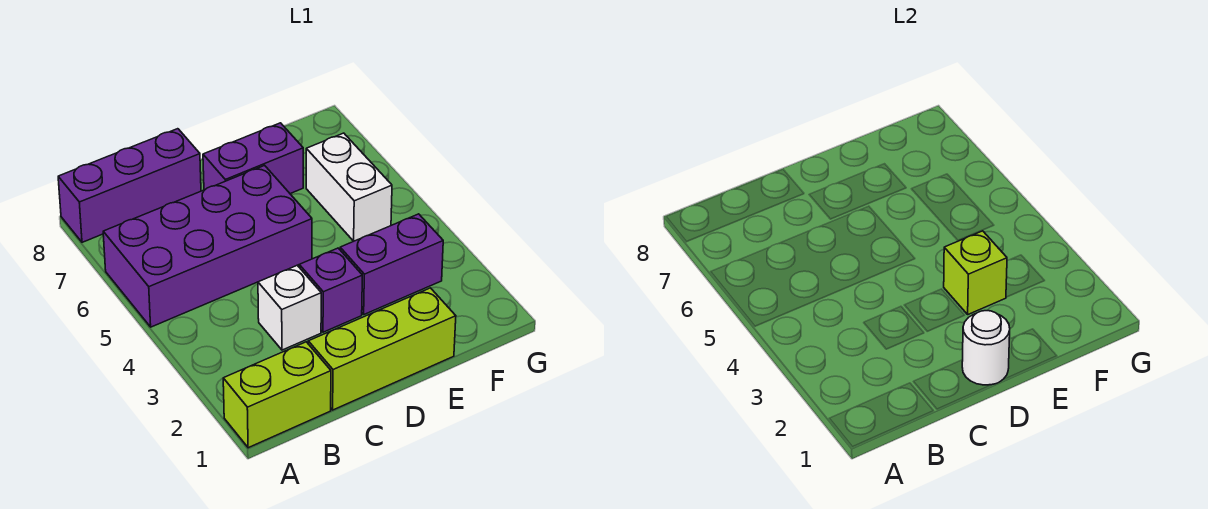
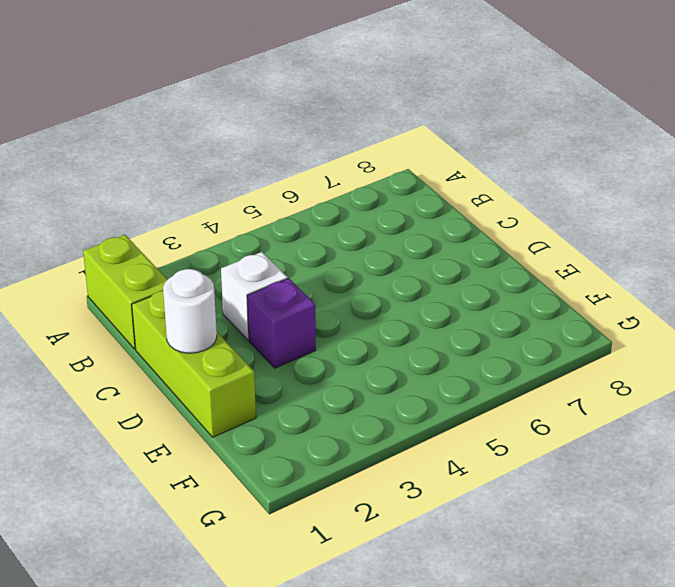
none -> purple 2x4 brick [103,165,312,327]
none -> purple 1x3 brick [58,129,201,242]

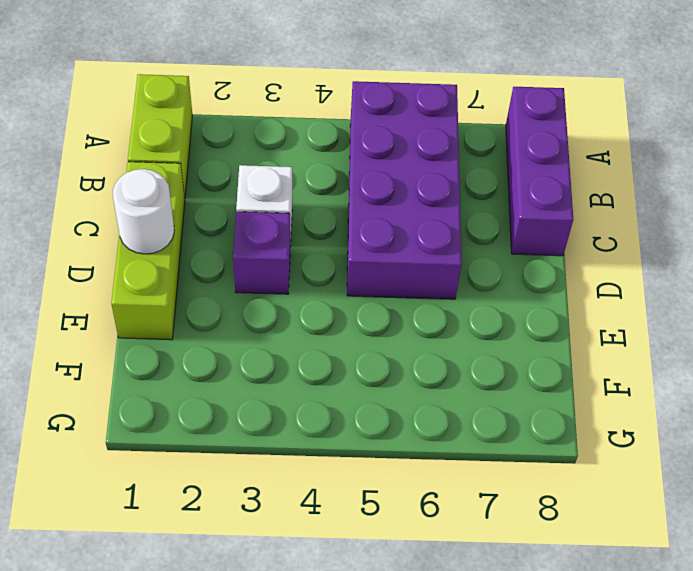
none -> purple 1x2 brick [203,123,303,194]
none -> purple 1x2 brick [340,214,443,314]

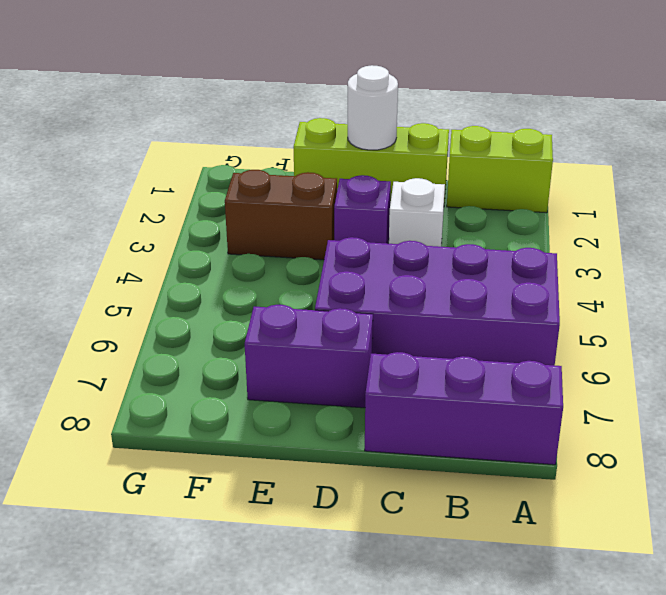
brown 1x2 brick [225,170,337,260] -> purple 1x2 brick [340,214,443,314]
none -> white 1x2 brick [306,133,392,241]
none -> lime 1x1 brick [944,231,1007,314]

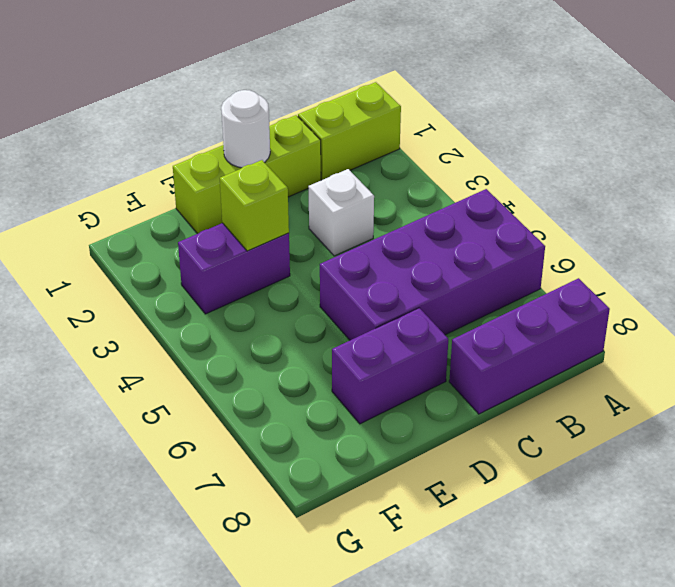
none -> purple 1x1 brick [299,248,362,332]
none -> white 1x2 brick [306,133,392,241]

